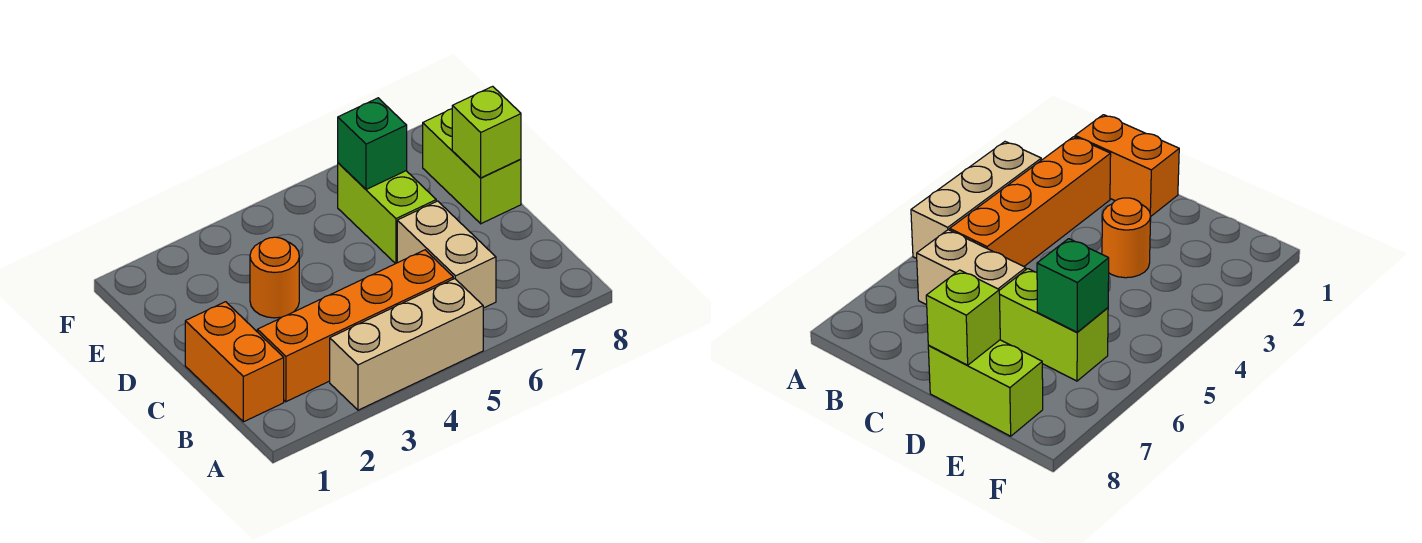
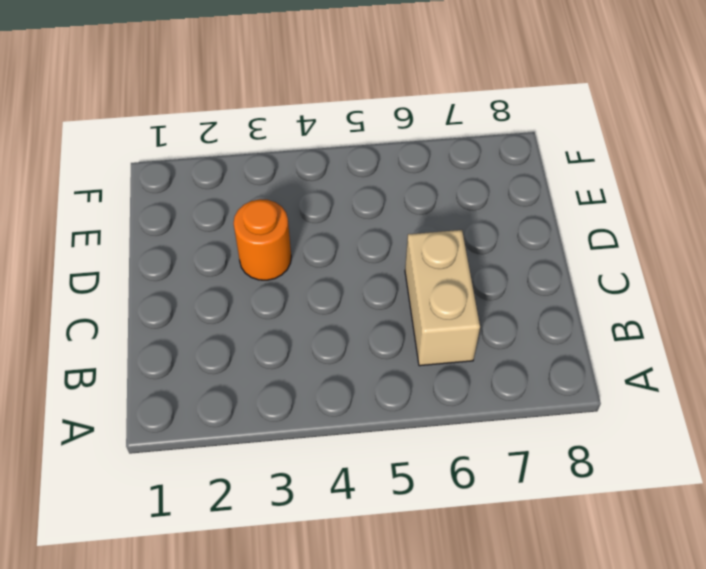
none -> tan 1x3 brick [330,279,483,410]
none -> orange 1x2 brick [185,302,284,422]

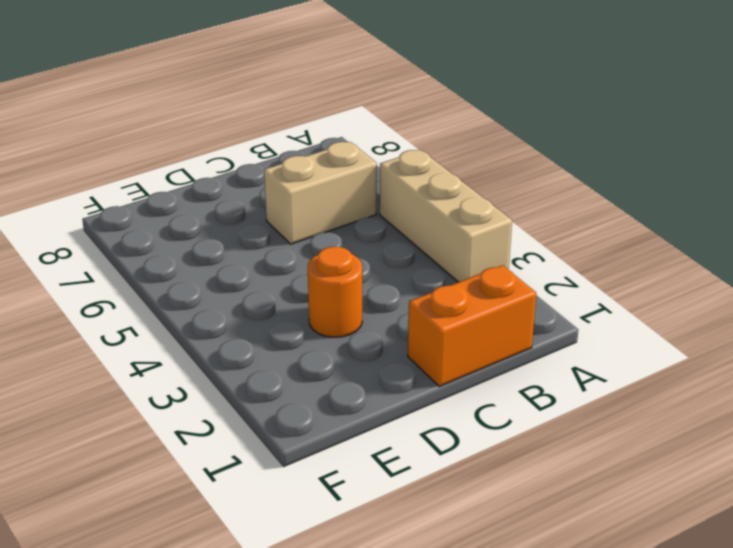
none -> orange 1x4 brick [257,250,453,402]
none -> lime 1x2 brick [338,163,436,264]

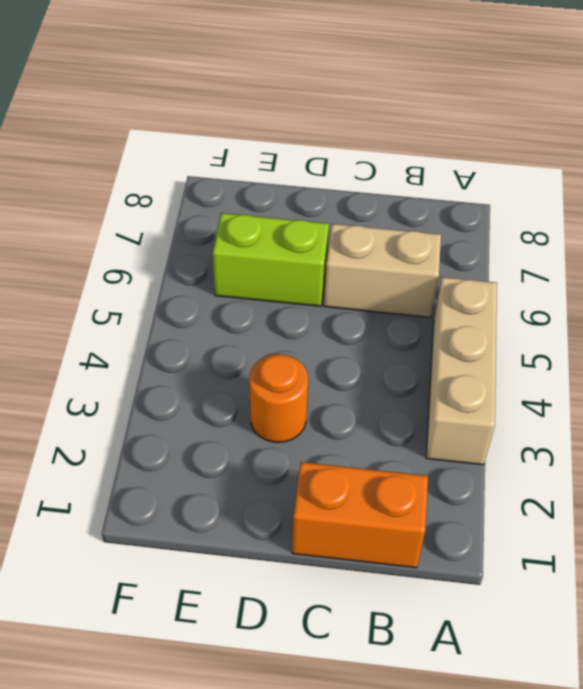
none -> orange 1x4 brick [257,250,453,402]
none -> lime 1x2 brick [423,109,521,224]

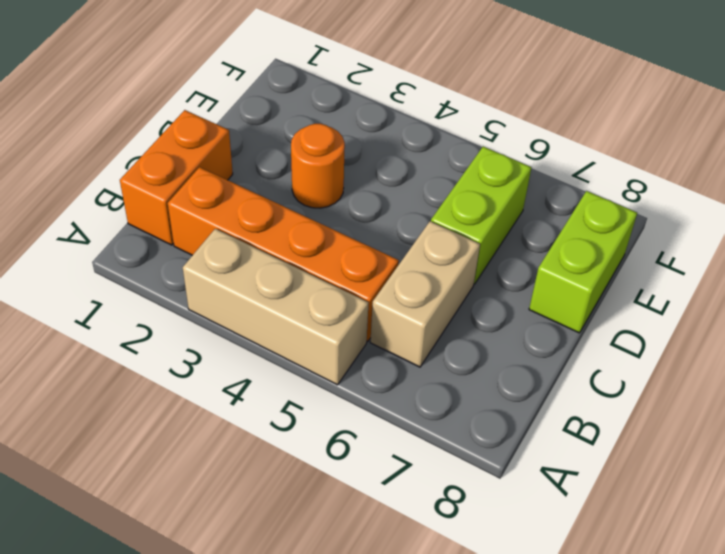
none -> lime 1x1 brick [452,86,521,178]
none -> green 1x1 brick [338,98,407,189]

